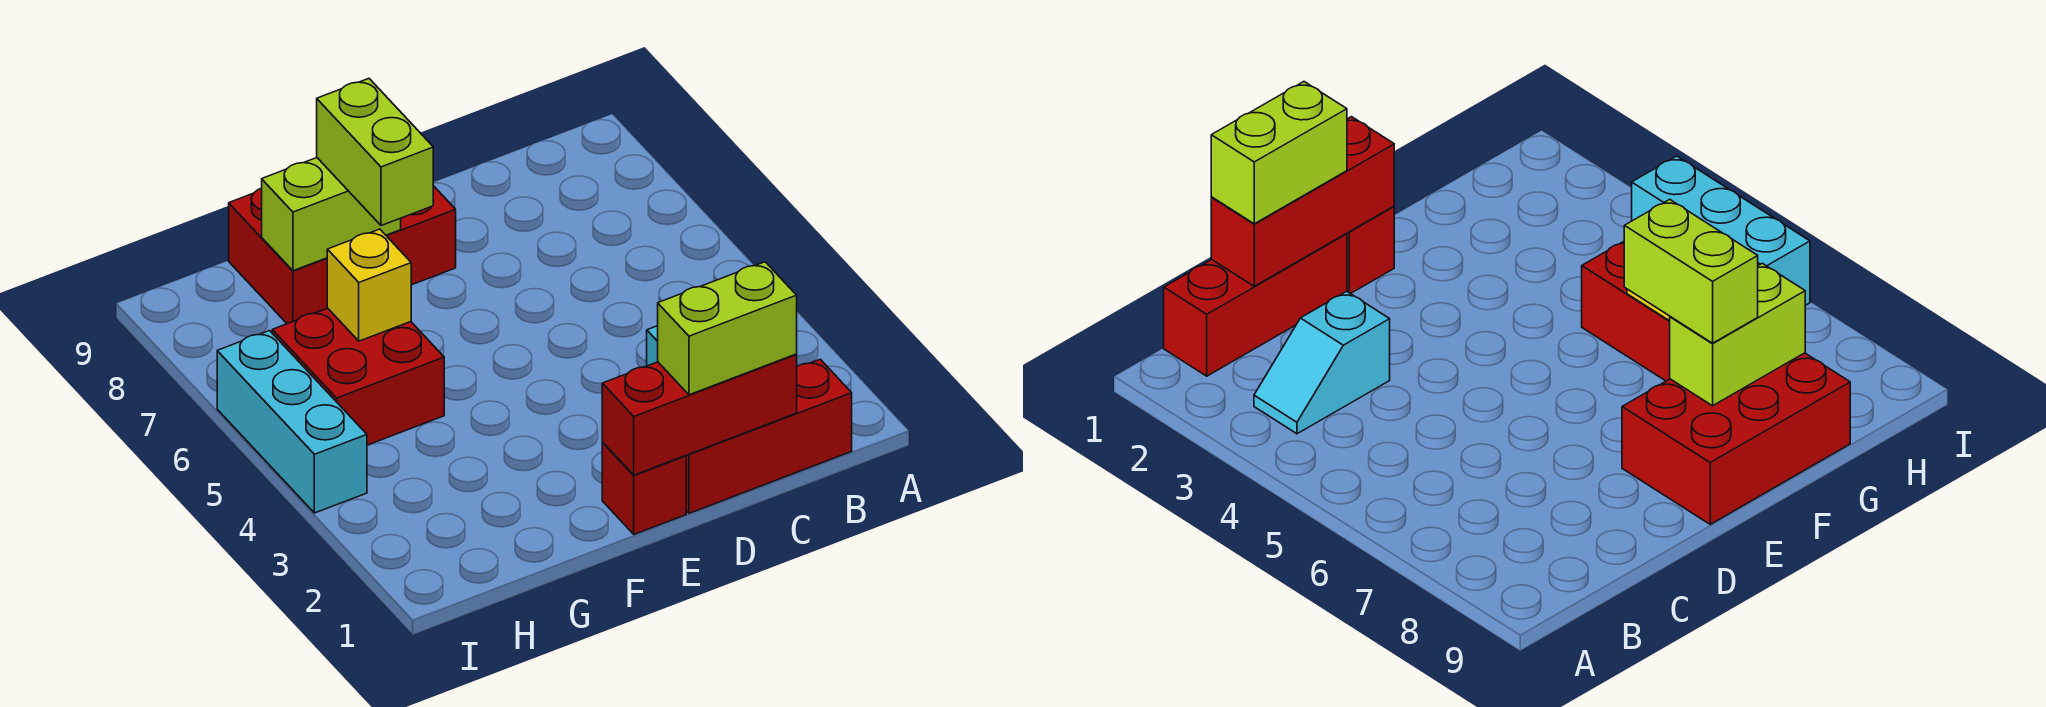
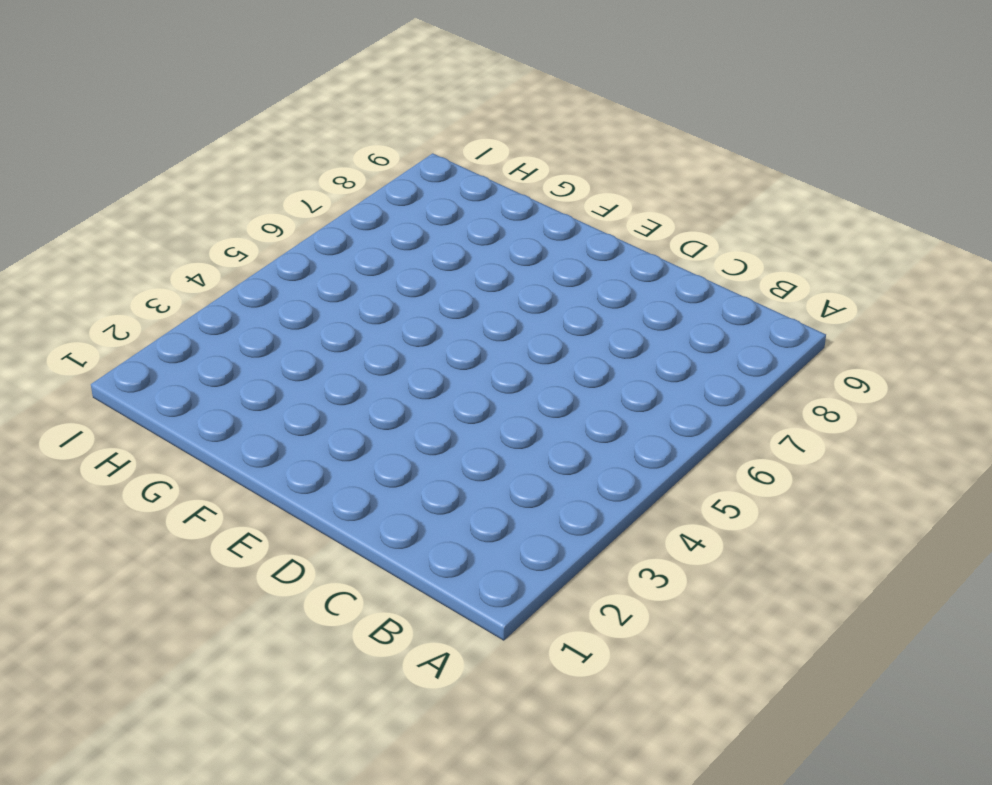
none -> red 1x3 brick [686,359,852,513]
none -> cyan 1x2 slope [1254,291,1390,434]

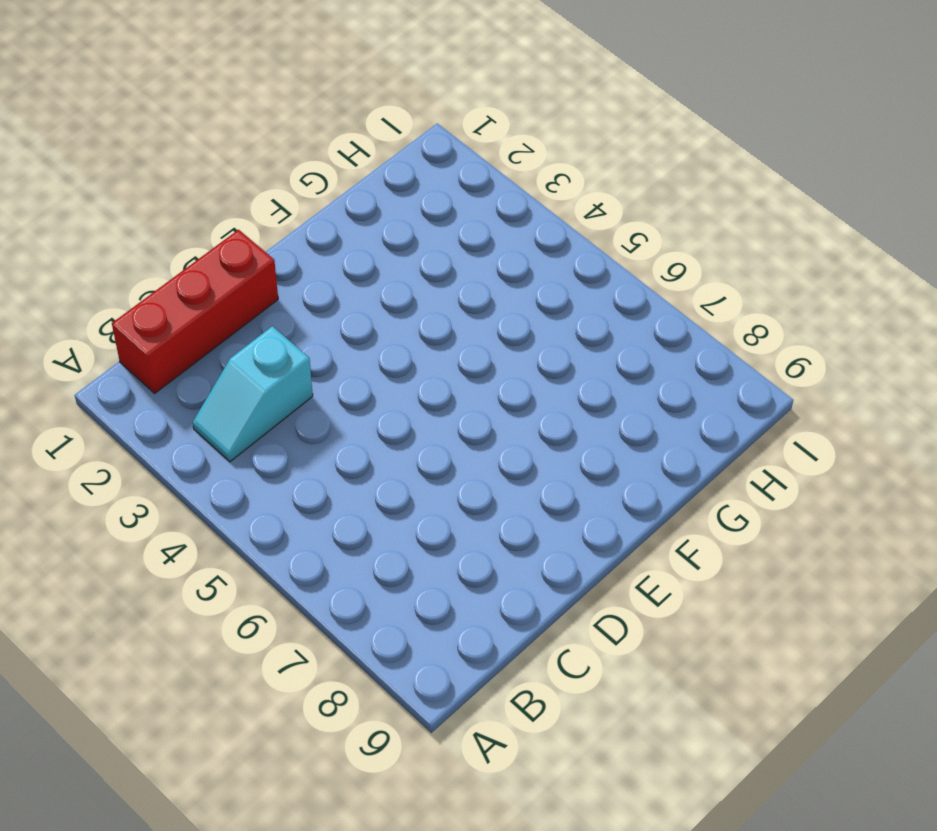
none -> red 1x1 brick [602,443,686,534]
none -> red 2x3 brick [229,186,456,324]

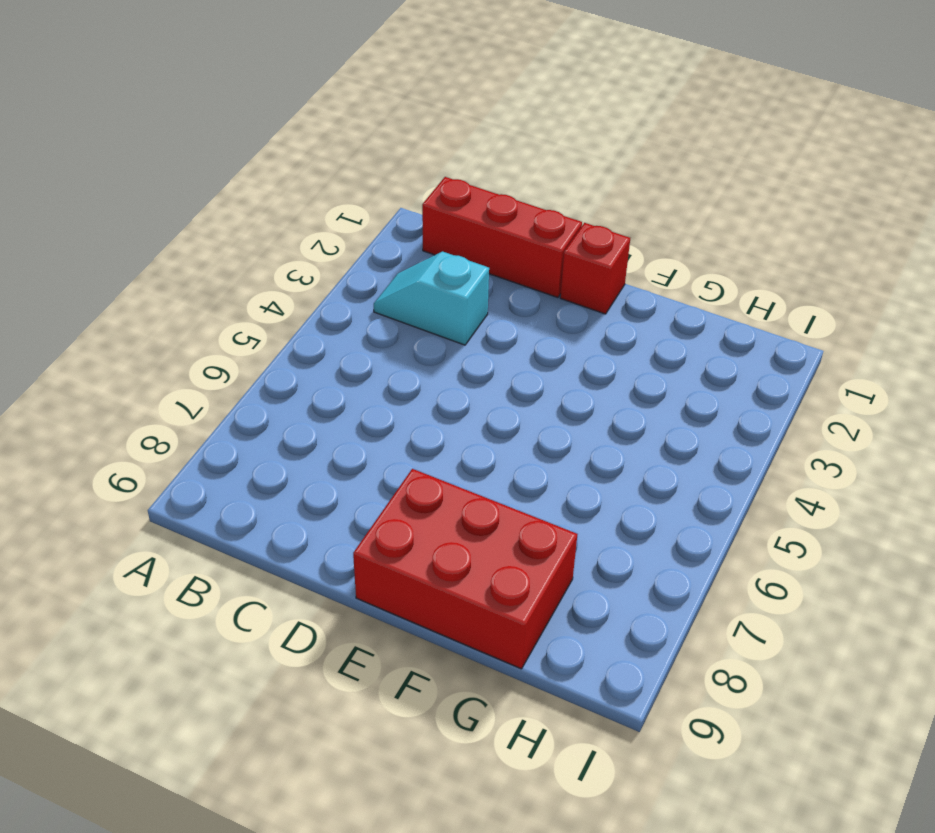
none -> red 2x2 brick [272,308,444,445]
none -> cyan 1x3 brick [217,331,367,513]

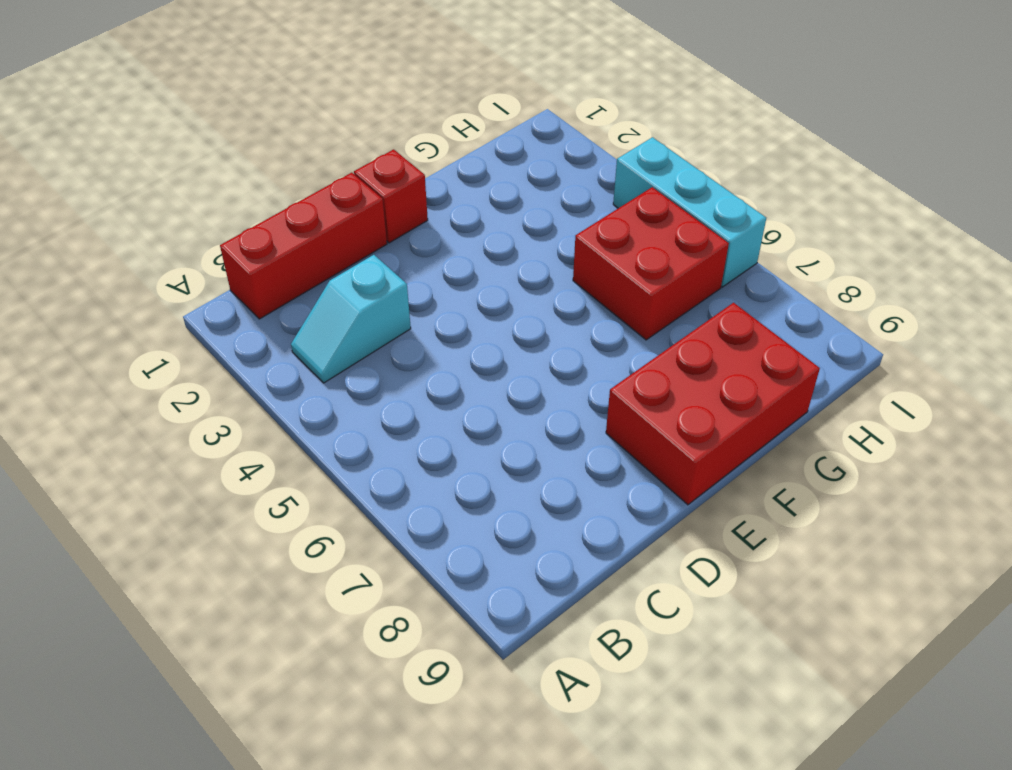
none -> red 1x3 brick [602,354,797,475]
none -> lime 1x2 brick [262,158,401,271]

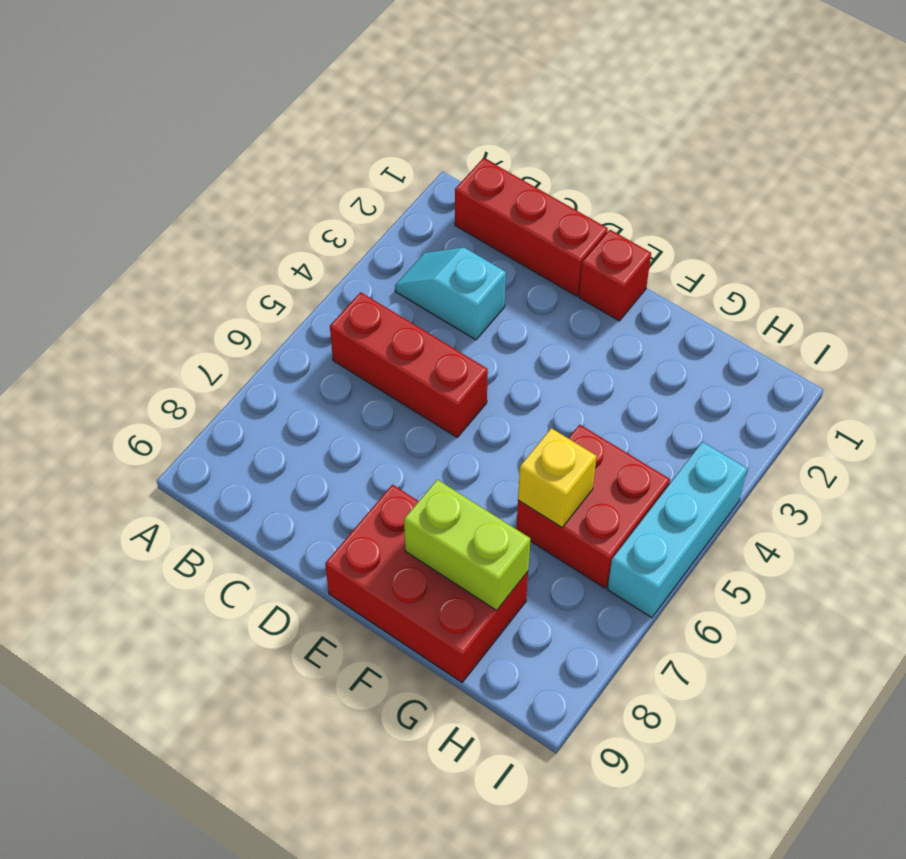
red 1x3 brick [330,292,488,437] -> red 1x3 brick moved to [602,354,797,475]
none -> lime 1x2 brick [658,262,797,395]
none -> lime 1x2 brick [317,79,433,226]

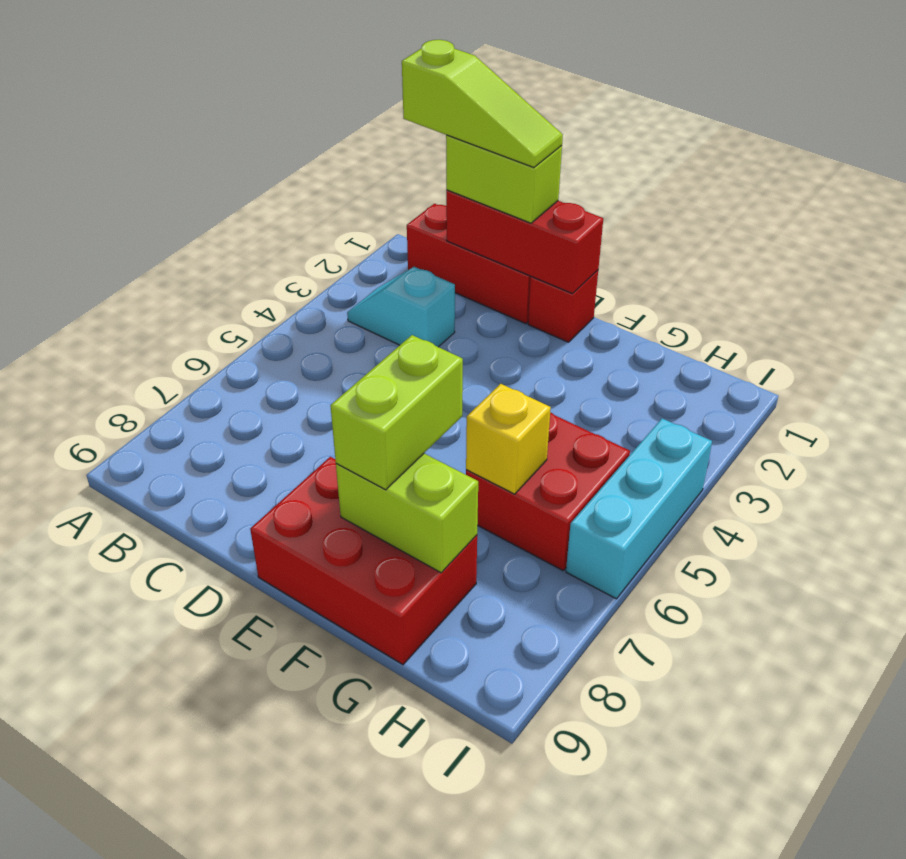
lime 1x3 slope [402,40,563,168] -> none

